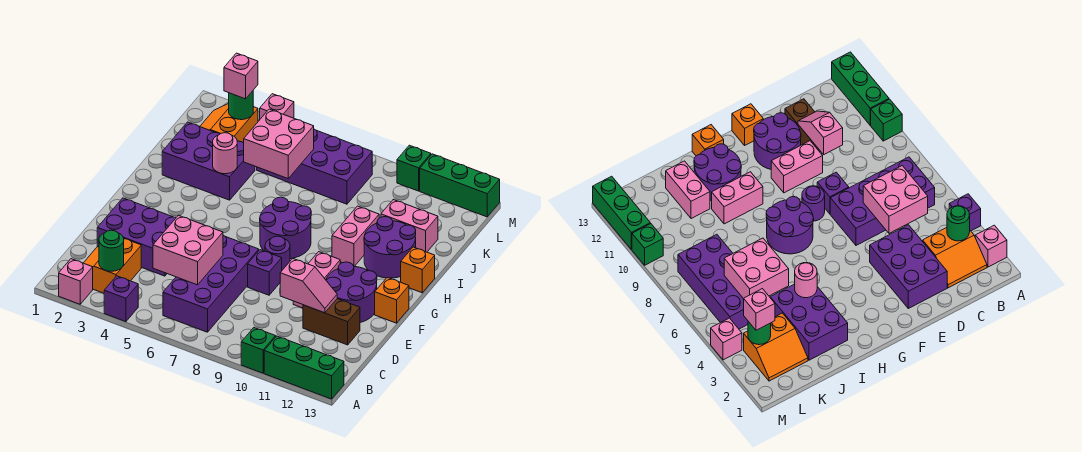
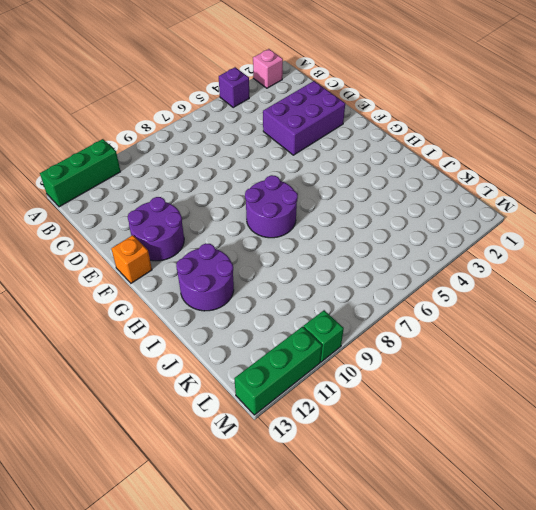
none -> green 1x1 brick [241,328,276,373]
none -> orange 2x2 slope [84,239,141,293]
none -> purple 2x4 brick [163,235,259,332]
none -> brown 1x2 brick [303,299,360,345]

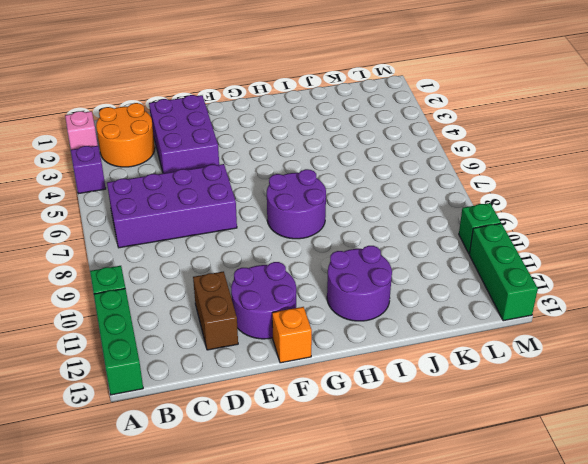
orange 2x2 round brick [96,103,155,167] -> orange 2x2 slope [84,239,141,293]
none -> purple 1x1 brick [248,250,282,295]
none -> pink 1x2 brick [293,252,340,308]
none -> purple 1x1 round brick [265,236,290,270]
none -> pink 1x2 brick [332,206,379,266]

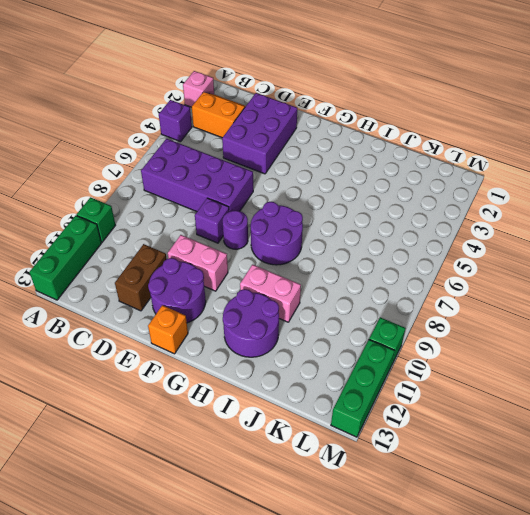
none -> orange 1x1 brick [401,247,435,293]
none -> purple 2x3 brick [162,122,255,200]
none -> pink 1x2 brick [381,200,438,252]
none -> orange 2x2 slope [200,103,258,143]

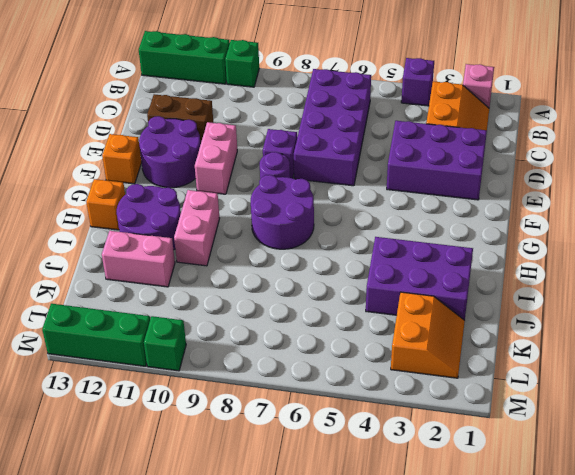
none -> purple 2x4 brick [257,129,372,204]
none -> pink 1x1 brick [260,94,294,119]
none -> green 1x1 round brick [99,230,124,271]
none -> pink 2x2 brick [153,215,223,285]

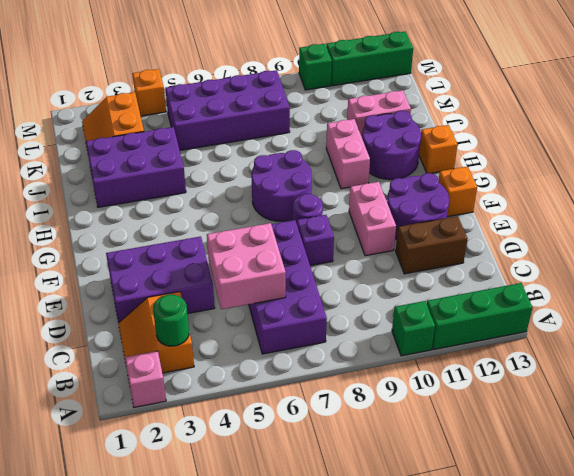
orange 1x1 brick [132,69,166,116] -> pink 1x1 brick [260,94,294,119]
none -> purple 1x1 brick [104,276,138,322]
none -> pink 1x2 slope [280,258,337,313]
none -> pink 1x1 round brick [213,133,237,174]
none -> pink 2x2 brick [244,109,314,178]

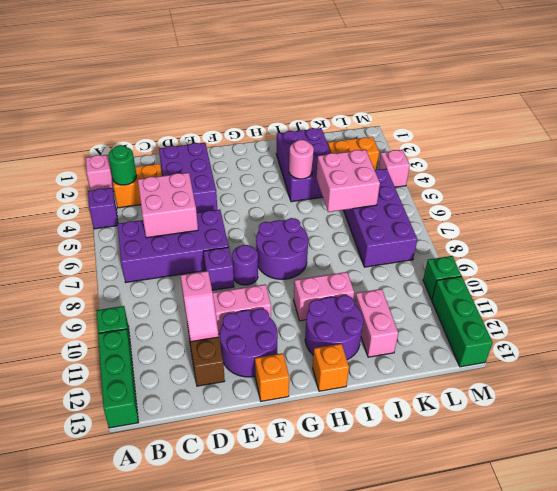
none -> green 1x1 round brick [229,91,253,120]
none -> pink 1x1 brick [224,53,258,99]

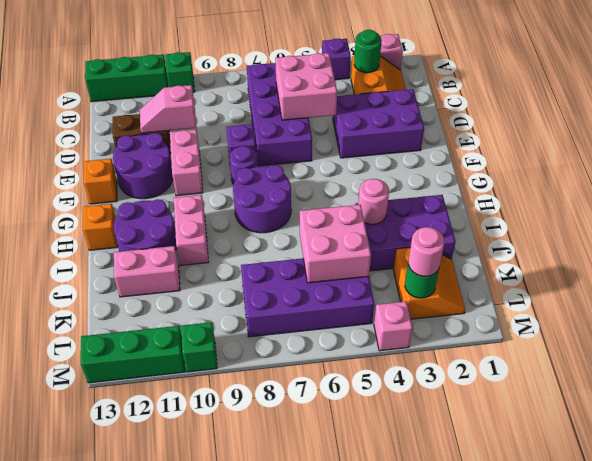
pink 1x1 round brick [408,227,445,276] -> pink 1x1 brick [224,53,258,99]

